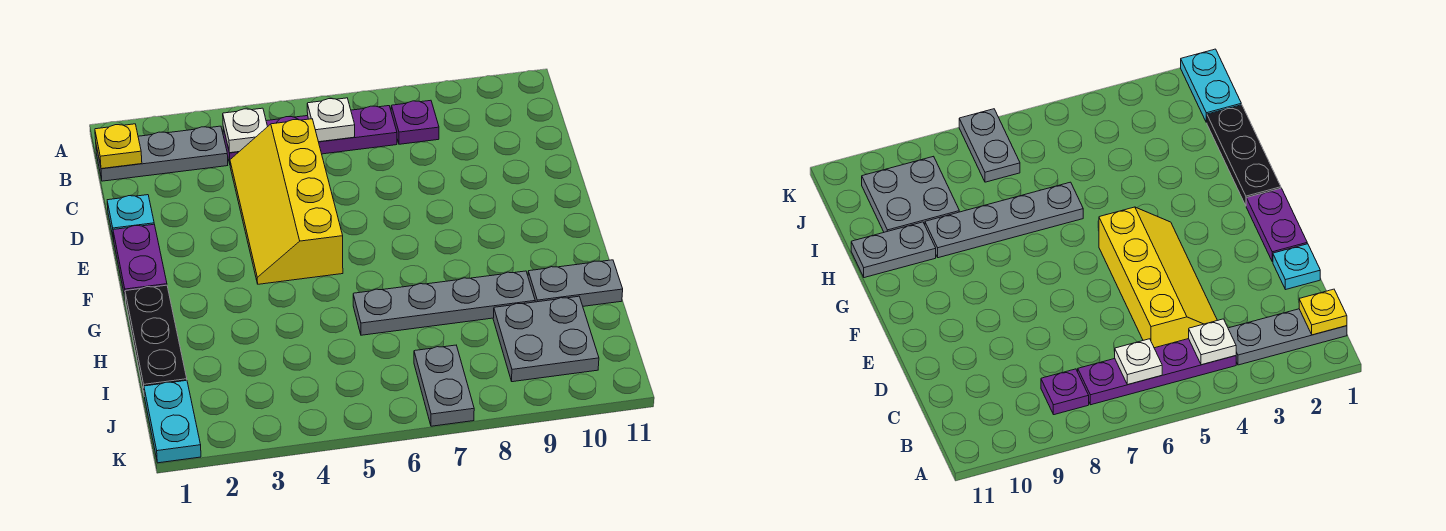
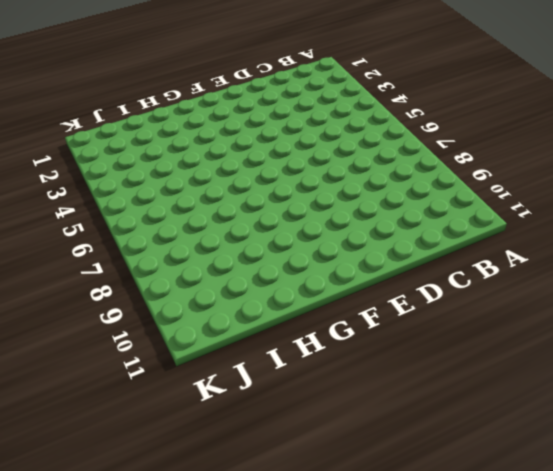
none -> grey 1x3 plate [96,126,228,181]
none -> purple 1x4 plate [223,106,397,163]
none -> purple 1x1 plate [391,100,439,144]

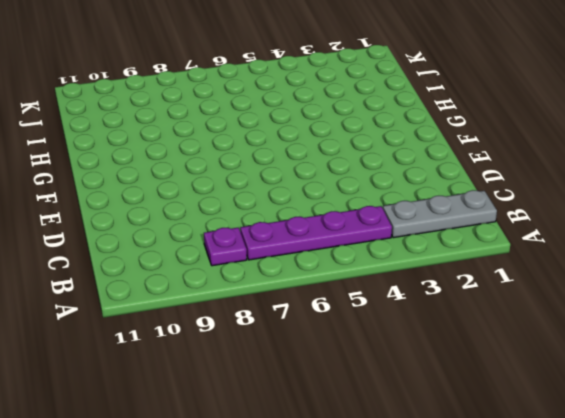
none -> yellow 2x4 slope [230,119,343,284]
none -> cyan 1x1 plate [107,195,154,240]
none -> purple 1x2 plate [113,224,167,301]

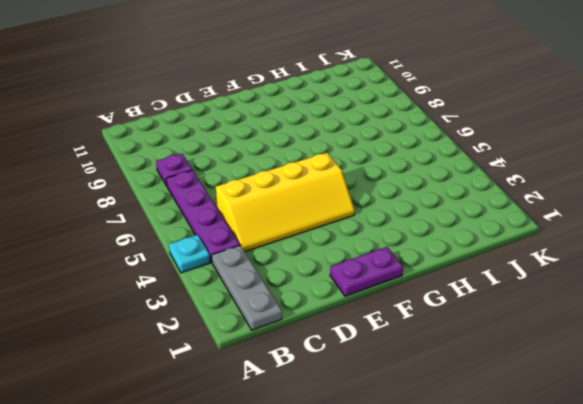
cyan 1x1 plate [169,235,210,273] -> cyan 1x1 plate moved to [107,195,154,240]
none -> black 1x3 plate [125,285,187,393]
none -> grey 1x4 plate [353,271,535,335]
none -> grey 1x2 plate [528,260,623,306]

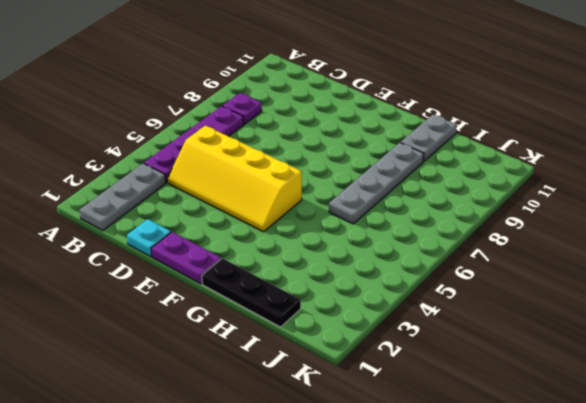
none -> grey 2x2 plate [493,296,599,382]
none -> cyan 1x2 plate [144,380,201,463]
none -> grey 1x2 plate [414,345,474,426]

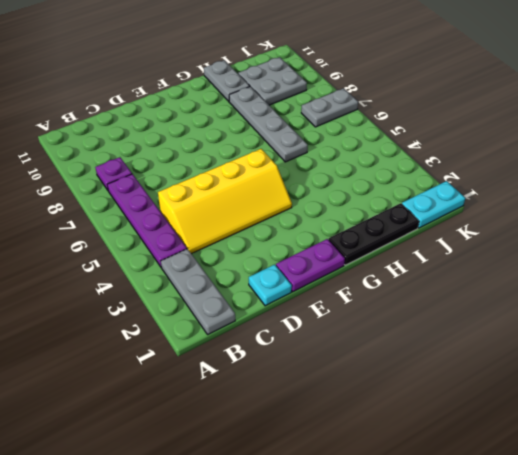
none -> yellow 1x1 plate [95,124,142,169]
none -> white 1x1 plate [223,108,268,153]
none -> white 1x1 plate [307,98,355,142]

